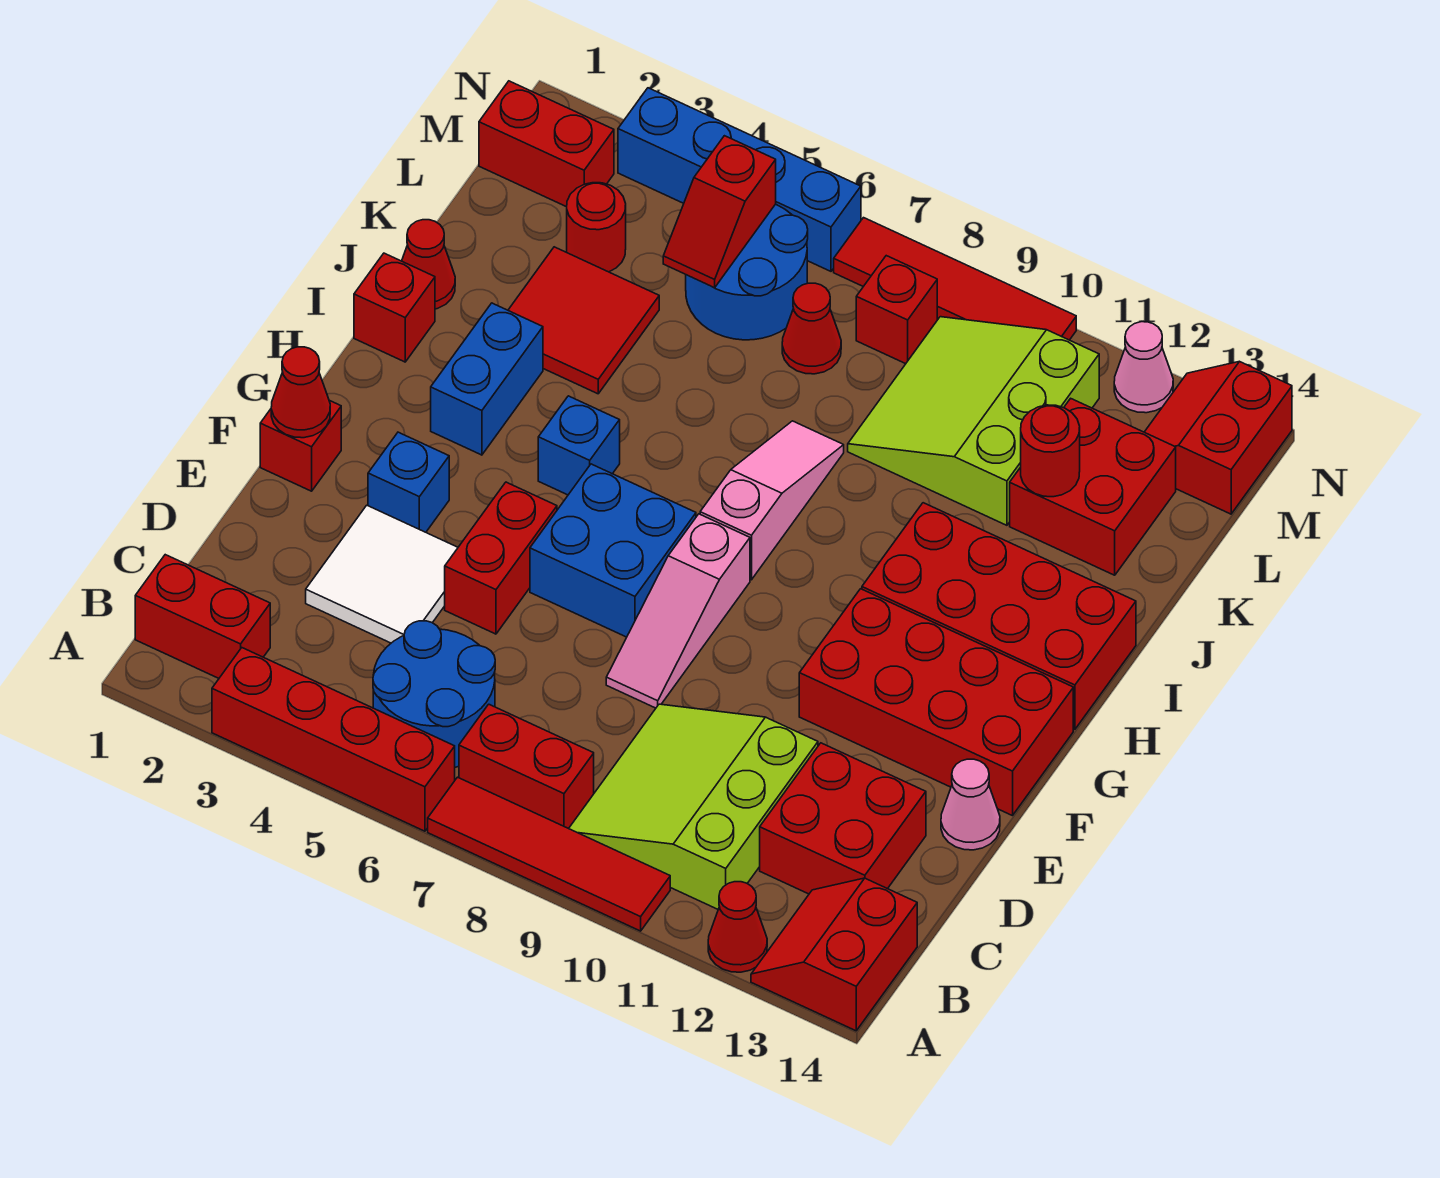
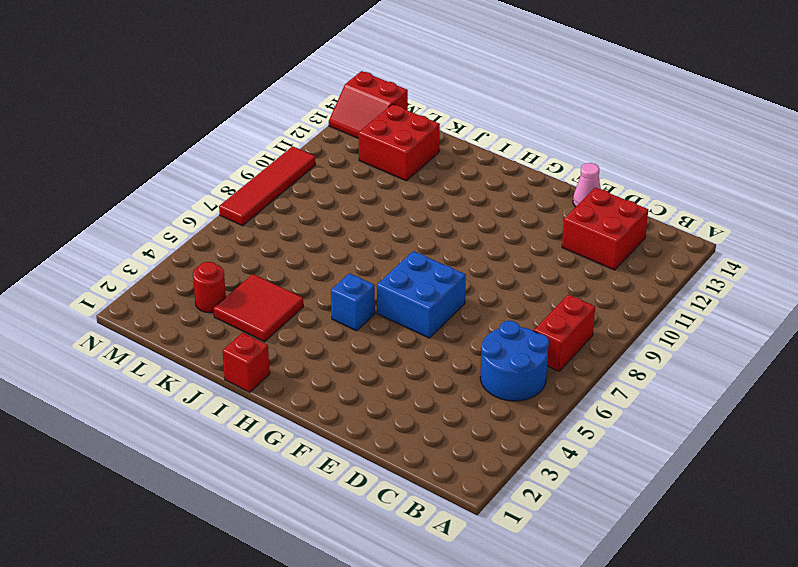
none -> red 1x4 brick [212,648,455,831]
none -> red 1x4 tile [428,777,670,931]
none -> red 1x1 cone [708,882,767,972]
none -> red 2x2 slope [751,878,917,1031]

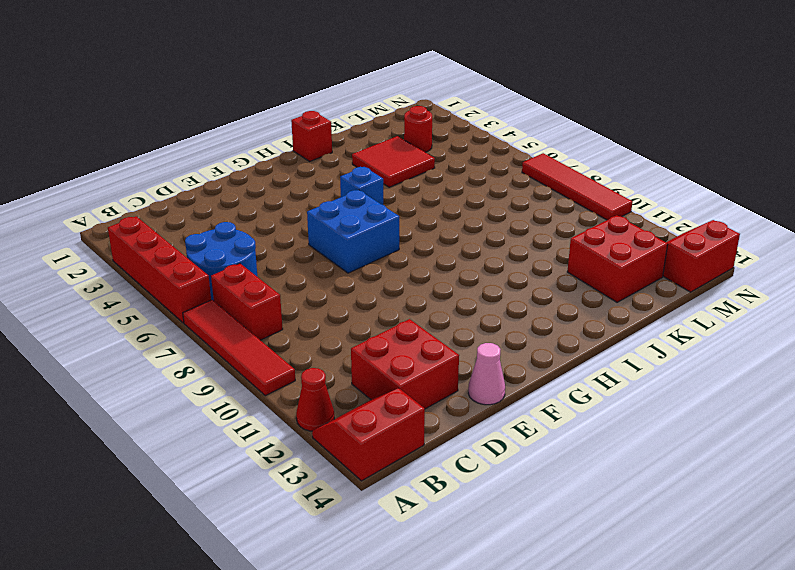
none -> red 1x2 brick [135,555,270,678]
none -> lime 3x3 slope [569,704,818,909]
none -> white 2x2 tile [306,505,458,643]
none -> red 1x2 brick [445,482,557,634]

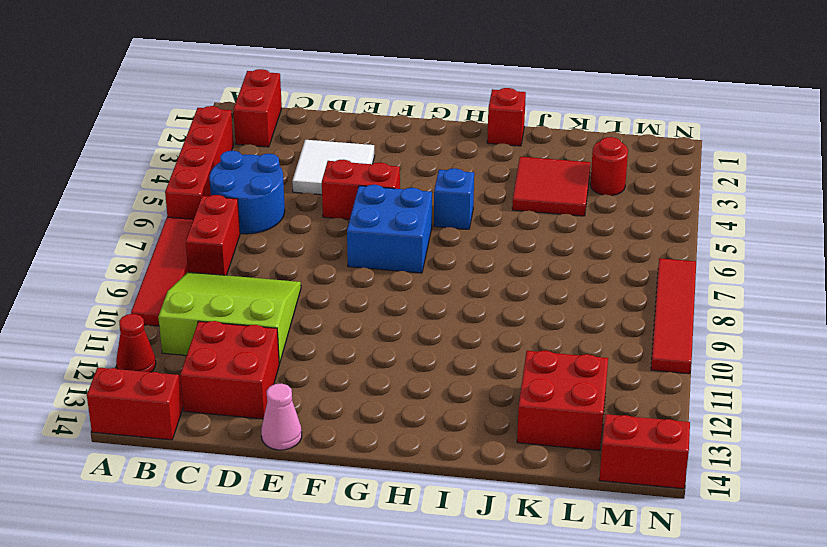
none -> pink 1x3 slope [606,514,750,708]
none -> red 1x1 brick [260,400,341,491]
none -> blue 1x1 brick [368,432,449,532]
none -> red 2x4 brick [799,589,1073,816]

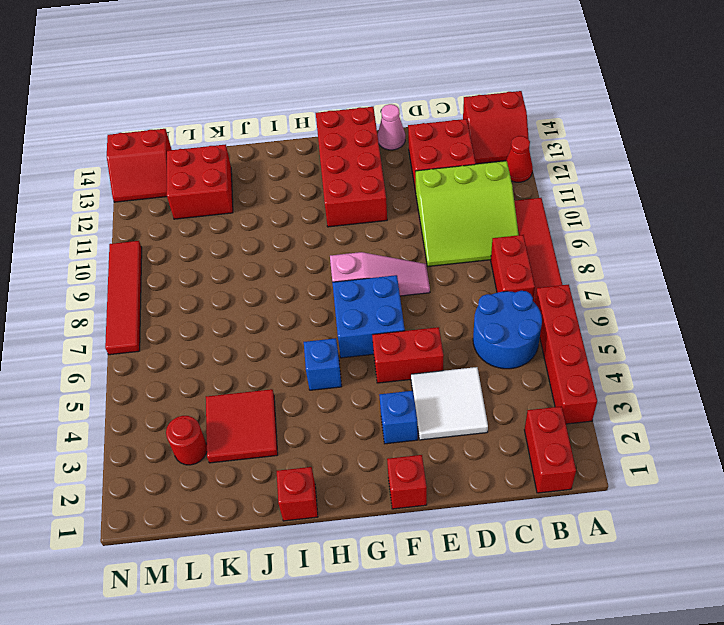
none -> blue 1x2 brick [431,303,543,455]
none -> pink 1x3 slope [700,421,844,580]
none -> red 2x4 brick [862,503,1136,729]
none -> red 1x1 cone [402,220,455,309]

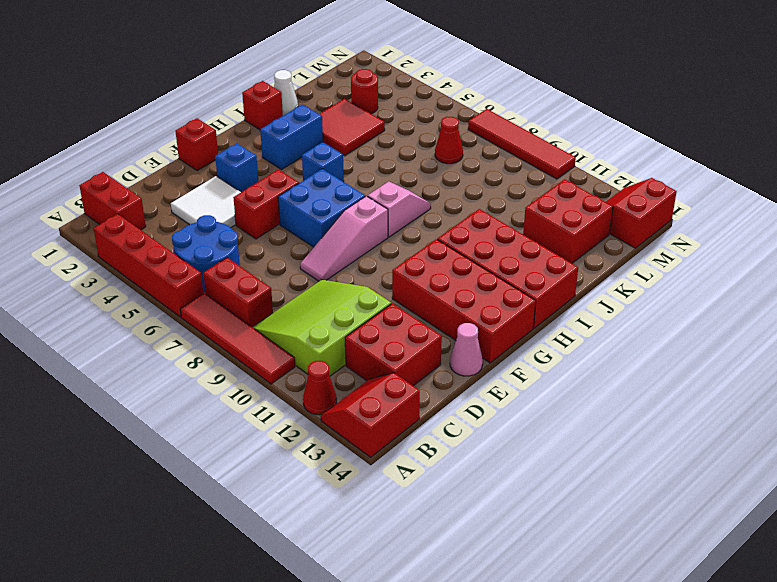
pink 1x2 slope [367,181,431,237] -> pink 1x3 slope [700,421,844,580]
white 1x1 cone [274,70,298,116] -> red 1x1 cone [402,220,455,309]
none -> lime 3x3 slope [848,317,1099,525]
none -> blue 2x2 round brick [686,204,808,340]
none -> red 1x2 brick [479,81,614,207]
none -> red 1x1 brick [856,256,937,364]

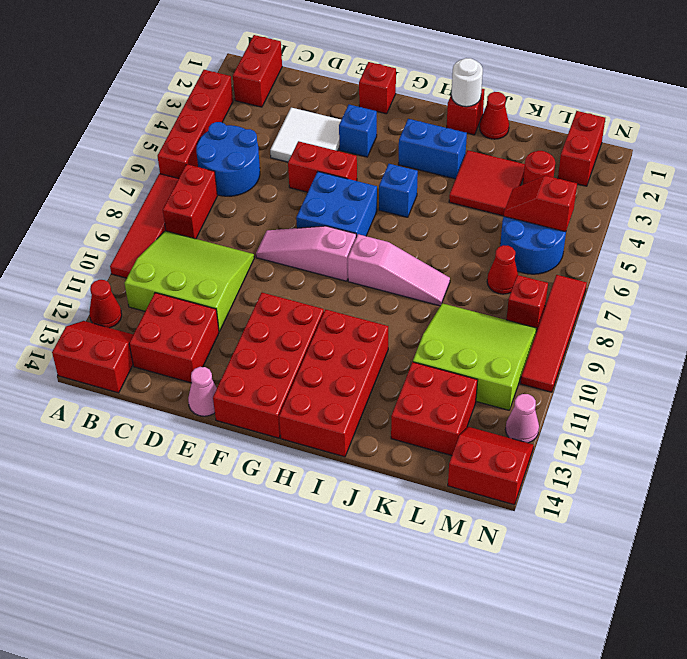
white 1x1 round brick [451,58,483,107] -> none
none -> blue 1x4 brick [618,88,861,271]
none -> red 1x1 cone [271,347,330,438]
none -> red 1x1 round brick [1021,405,1080,497]

